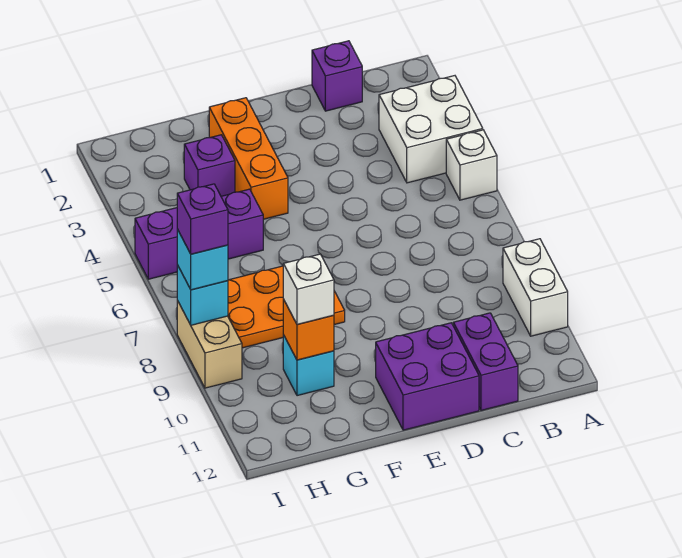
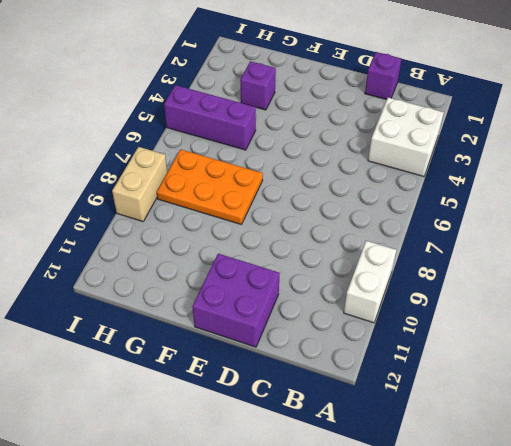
none -> white 1x1 brick [446,130,497,200]
none -> purple 1x2 brick [453,313,518,410]
none -> orange 1x3 brick [209,98,288,219]

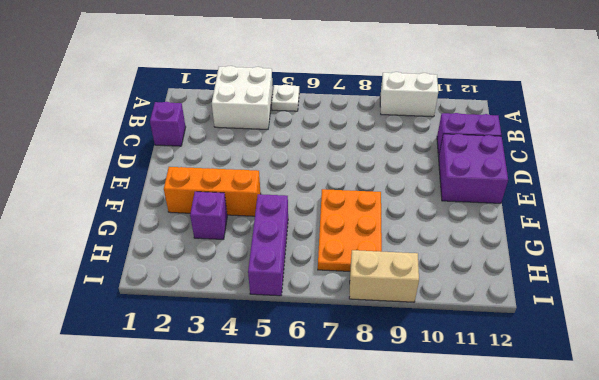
white 1x1 plate [272,84,299,111] -> white 1x1 brick [446,130,497,200]
none -> cyan 1x1 brick [283,335,334,396]
none -> orange 1x1 brick [283,299,334,360]
none -> cyan 1x1 brick [177,265,228,325]

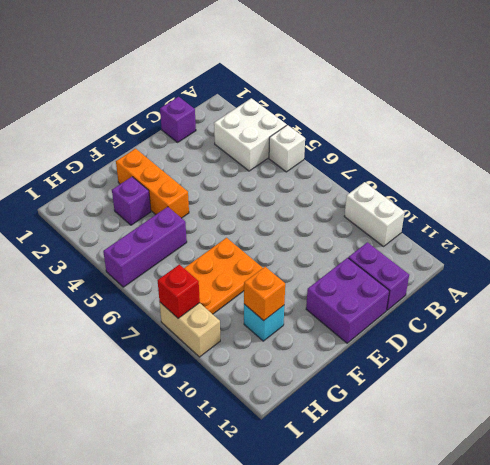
red 1x1 brick [157,265,200,318] -> cyan 1x1 brick [177,265,228,325]
none -> white 1x1 brick [283,254,334,324]
none -> cyan 1x1 brick [177,229,228,290]
none -> purple 1x1 brick [177,184,228,254]

